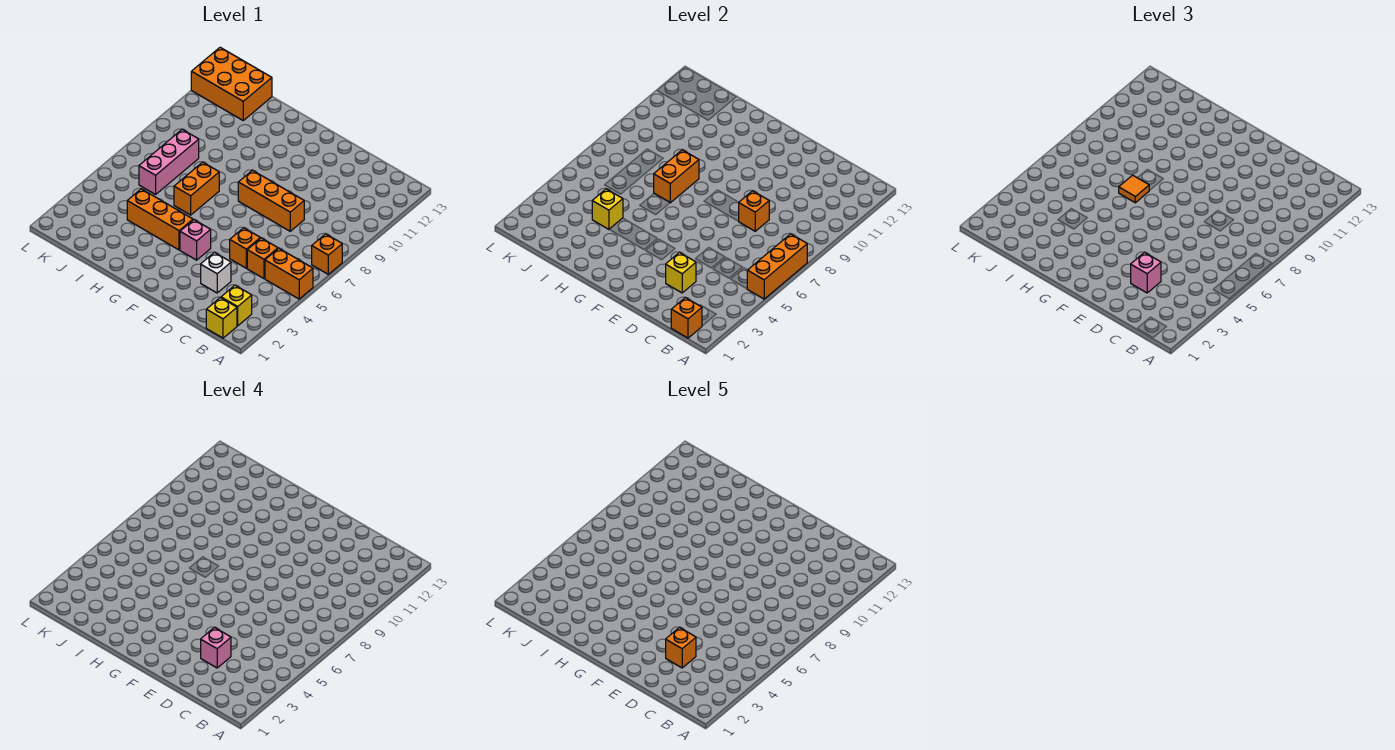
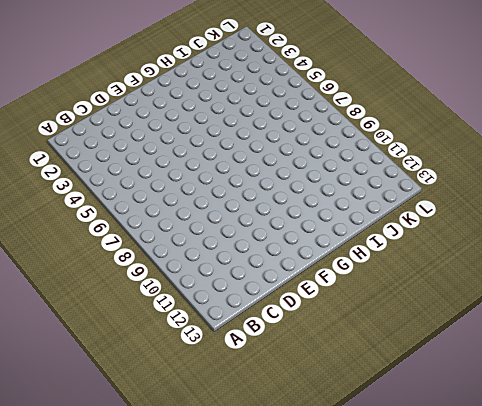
none -> orange 1x2 brick [265,248,313,299]
none -> orange 1x1 brick [312,234,342,274]
none -> yellow 1x1 brick [206,298,237,338]

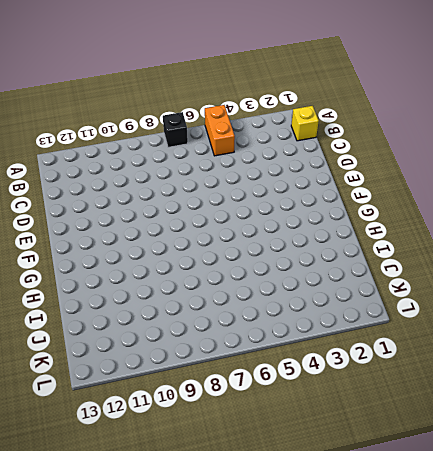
black 1x1 brick [163,112,188,147] -> orange 1x1 brick [312,234,342,274]
none -> yellow 1x1 brick [221,285,252,326]
none -> orange 1x1 brick [247,238,278,278]
none -> white 1x1 brick [201,253,231,293]

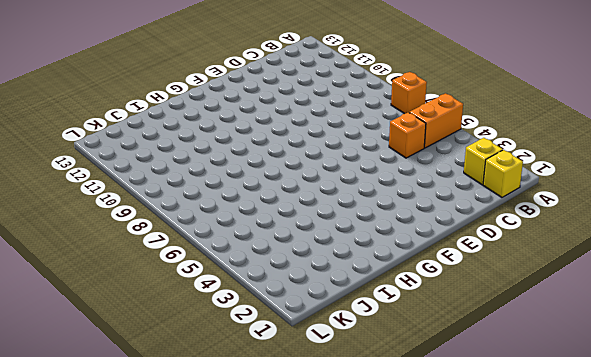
none -> white 1x1 brick [201,253,231,293]
none -> orange 1x1 brick [230,228,260,268]
none -> orange 1x3 brick [238,170,304,231]

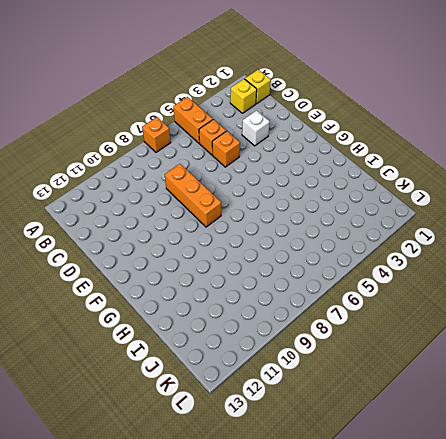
none -> pink 1x1 brick [180,220,211,260]
none -> orange 1x3 brick [127,189,193,250]
none -> orange 1x2 brick [174,162,219,215]

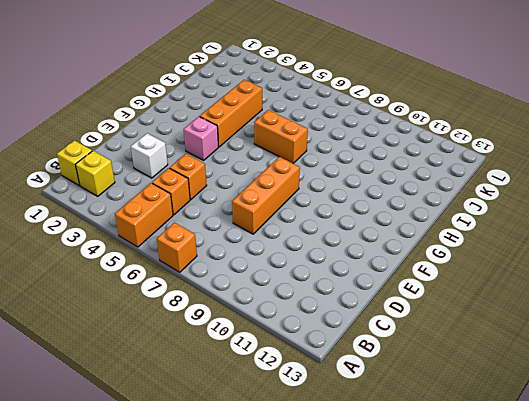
none -> pink 1x3 brick [139,130,199,194]
none -> orange 2x3 brick [191,47,272,120]
none -> orange 1x3 brick [747,234,807,299]

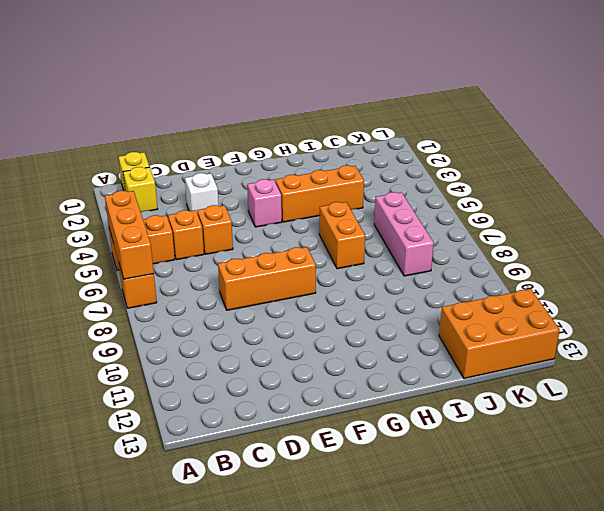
none -> orange 1x1 brick [671,298,702,338]
none -> yellow 1x1 brick [666,253,696,293]
none -> orange 1x1 brick [739,191,769,231]

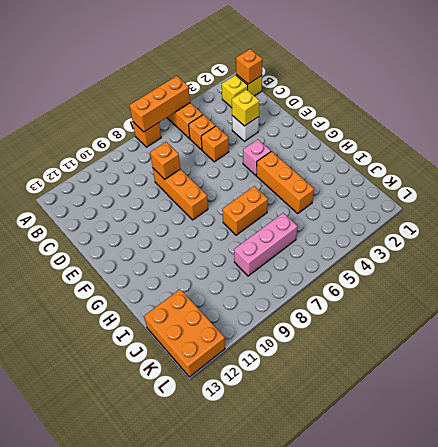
none -> orange 1x2 brick [654,150,699,203]
none -> yellow 1x1 brick [592,189,623,229]
none -> pink 1x1 brick [1131,253,1161,293]

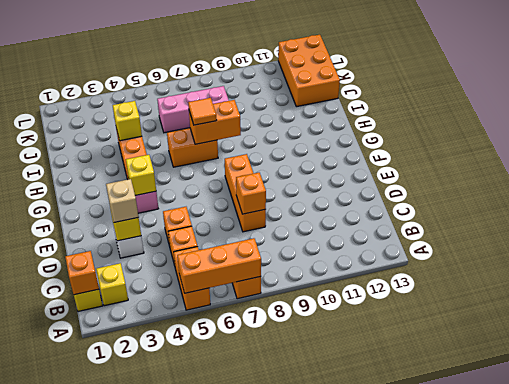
tan 1x1 brick [106,179,138,223] -> pink 1x1 brick [1131,253,1161,293]
yellow 1x1 brick [126,155,156,195] -> none
none -> pink 1x1 brick [201,628,231,668]
none -> orange 1x1 brick [666,628,696,668]

